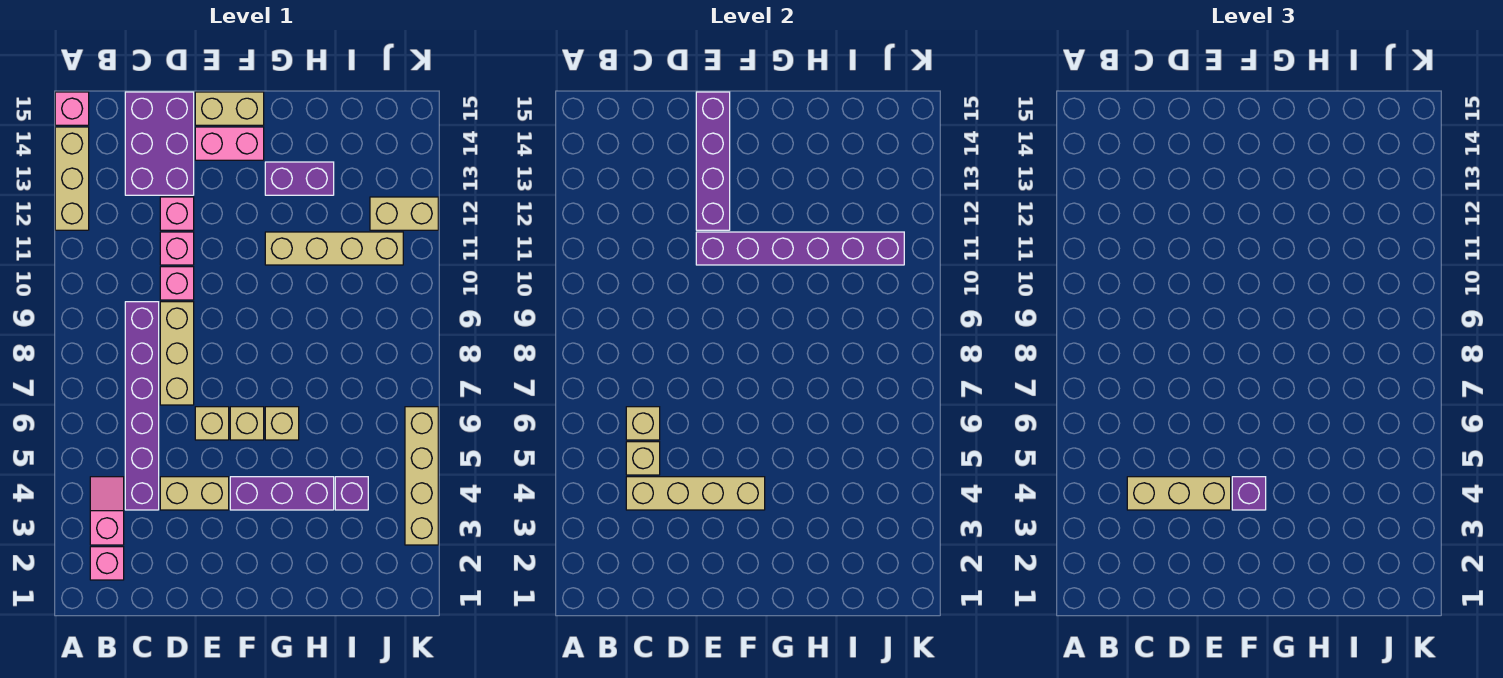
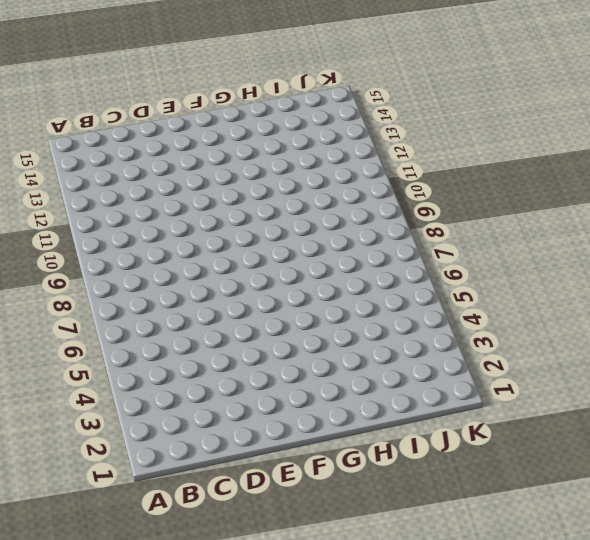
none -> tan 1x3 brick [55,127,89,230]
none -> pink 1x1 brick [55,92,89,125]
none -> pink 1x1 brick [90,547,124,580]

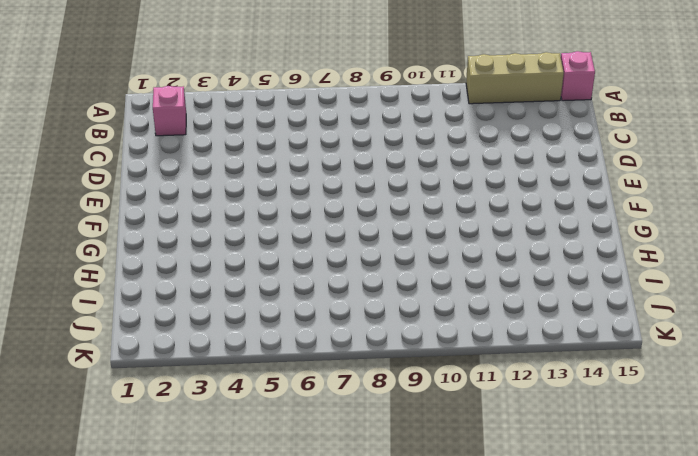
none -> pink 1x2 slope [90,477,124,545]
none -> purple 1x6 brick [125,302,159,510]
none -> purple 2x3 brick [125,92,194,195]

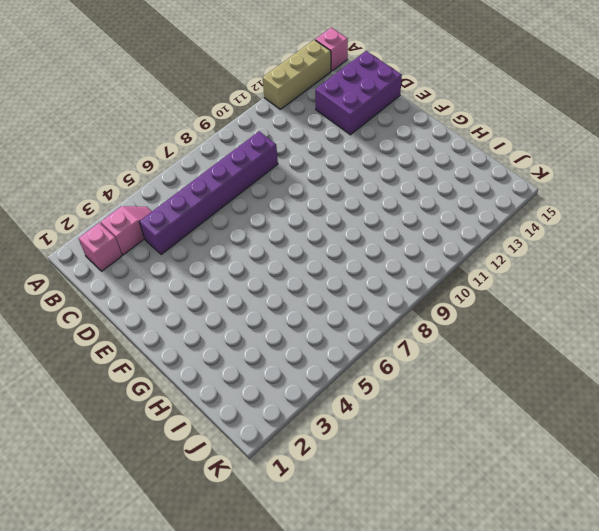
none -> tan 1x2 brick [160,477,229,510]
none -> tan 1x3 brick [160,302,194,405]
none -> pink 1x1 brick [160,267,194,300]

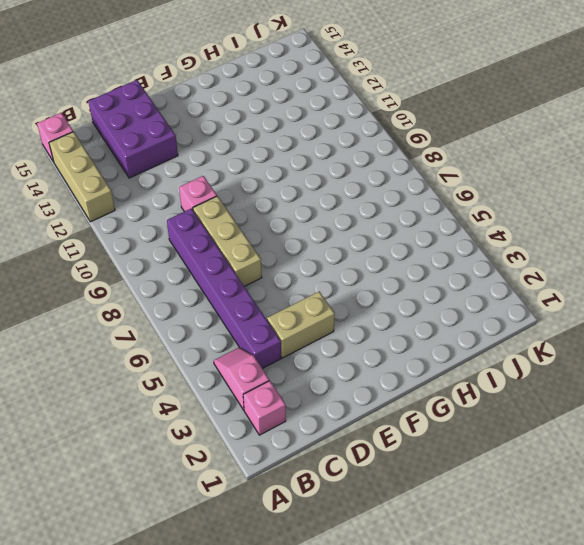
none -> pink 1x1 brick [160,232,194,265]
none -> pink 1x1 brick [160,197,194,230]
none -> tan 1x1 brick [195,407,229,440]

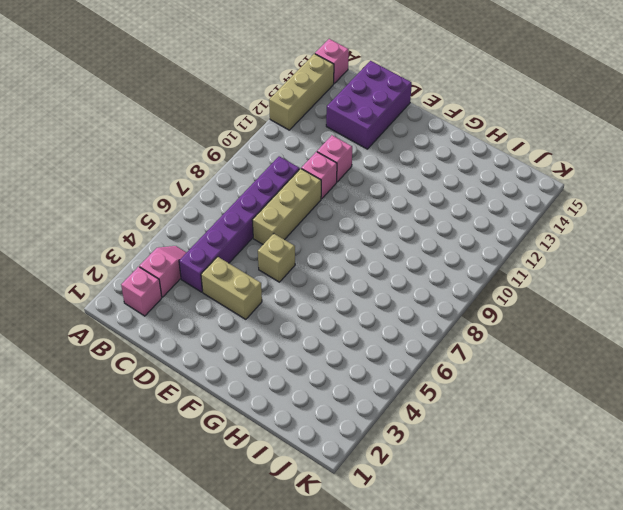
none -> pink 1x1 brick [160,197,194,230]
none -> pink 1x2 brick [195,127,264,160]
none -> tan 1x2 brick [195,92,264,125]

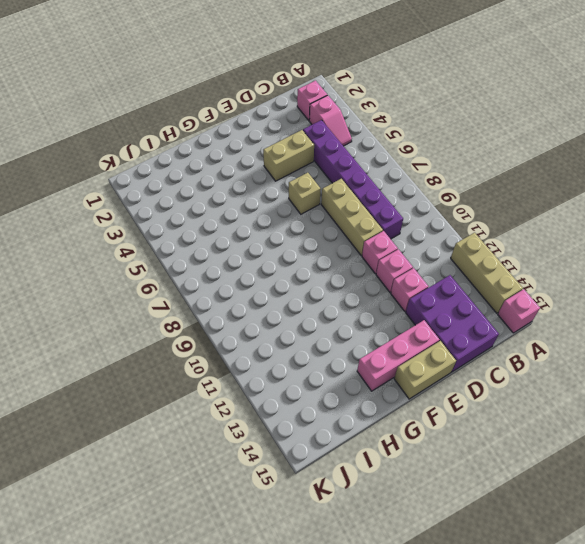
pink 1x3 brick [357,320,440,391] -> pink 1x2 brick [195,127,264,160]
none -> purple 1x3 brick [230,477,334,510]
none -> tan 1x1 brick [230,407,264,440]
none -> tan 1x1 brick [265,407,299,440]

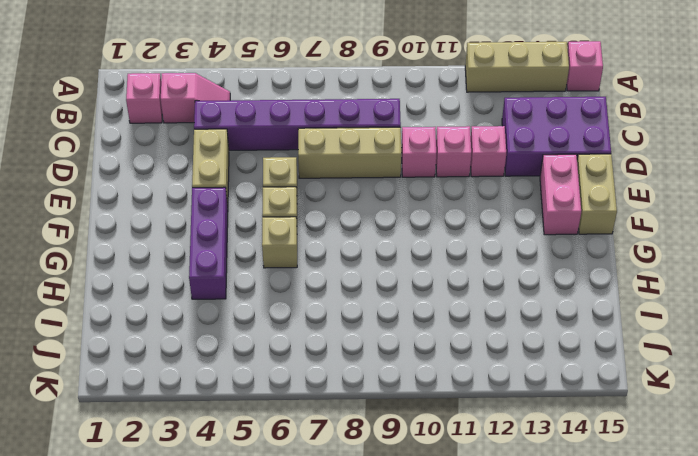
none -> tan 1x4 brick [265,232,403,265]
none -> purple 1x2 brick [265,162,334,195]
none -> purple 1x1 brick [335,477,368,510]

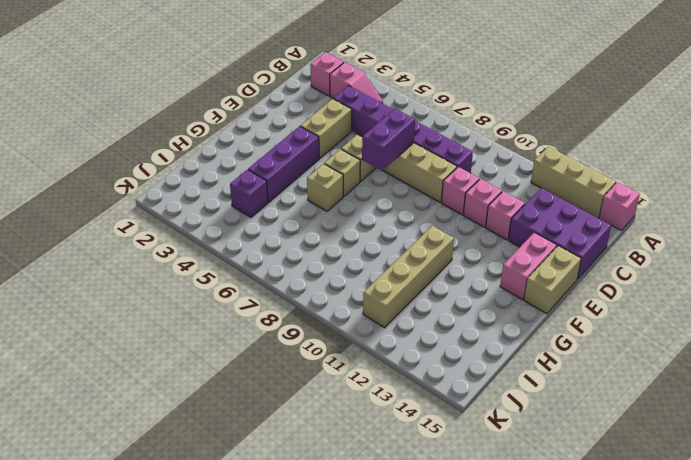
purple 1x2 brick [362,109,415,171] -> purple 1x2 brick moved to [265,162,334,195]
none -> tan 1x2 brick [370,197,438,230]
none -> tan 1x4 brick [405,407,438,545]
none -> tan 1x4 brick [626,477,765,510]

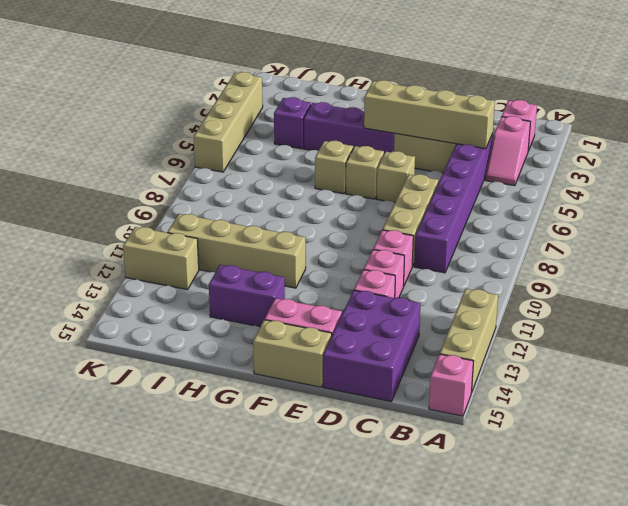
none -> tan 1x1 brick [626,442,660,475]
none -> tan 1x1 brick [626,407,660,440]
none -> purple 1x6 brick [696,232,904,265]

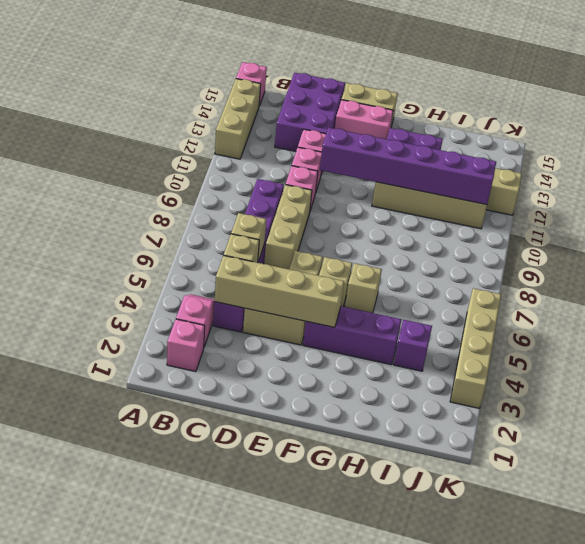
none -> purple 1x4 brick [696,92,730,230]
none -> tan 1x3 brick [1127,477,1231,510]
none -> purple 1x1 brick [1232,477,1266,510]

